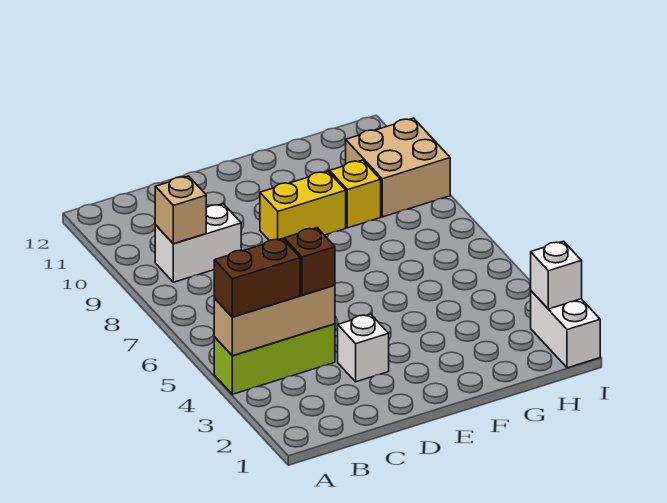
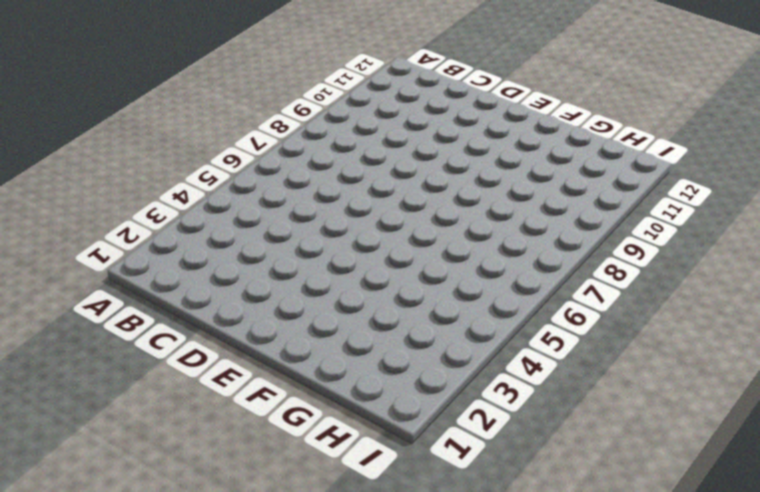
none -> lime 1x3 brick [214,324,335,394]
none -> white 1x2 brick [155,204,241,282]
none -> white 1x1 brick [338,314,389,382]

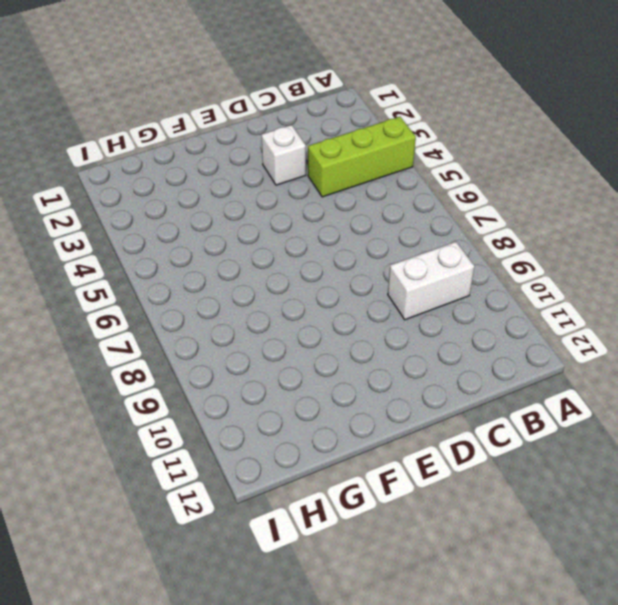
none -> yellow 1x2 brick [260,171,346,240]
none -> yellow 1x1 brick [329,160,381,228]
none -> tan 2x2 brick [346,118,450,217]

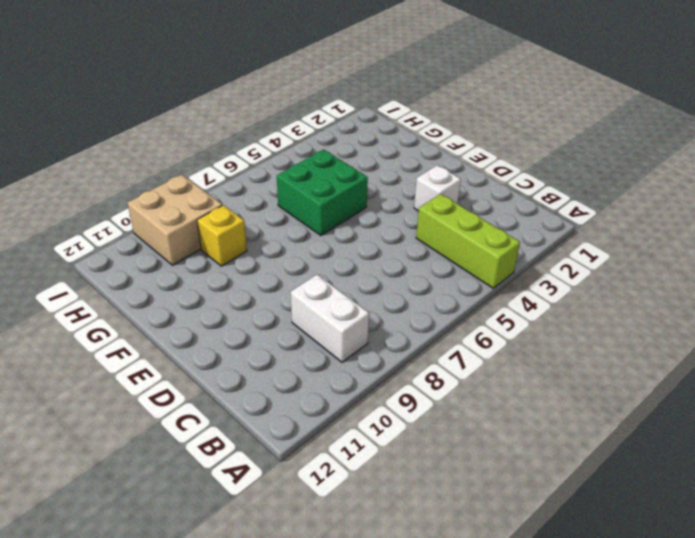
green 2x2 brick [277,149,368,235] -> none
none -> yellow 1x2 brick [260,171,346,240]
none -> white 1x2 brick [531,291,600,368]
none -> tan 1x3 brick [214,285,335,356]

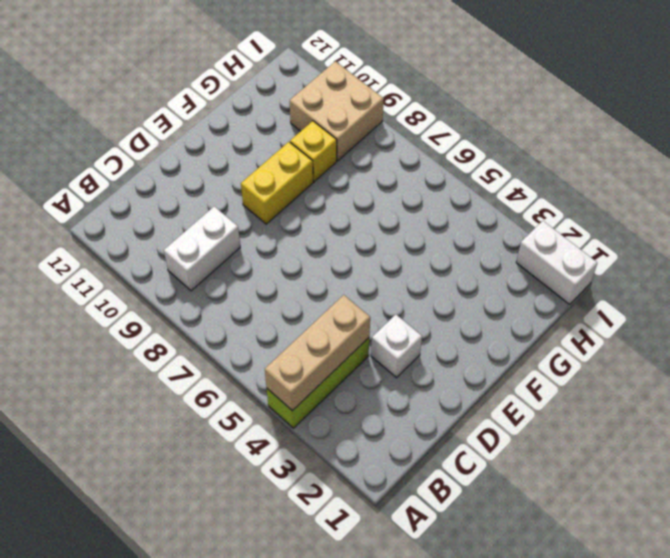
none -> tan 1x1 brick [155,176,206,244]
none -> white 1x1 brick [531,241,582,309]
none -> brown 1x2 brick [214,239,300,317]

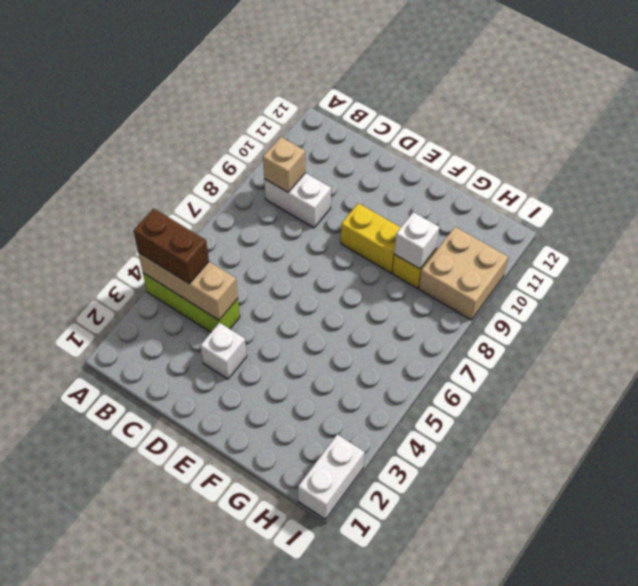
white 1x1 brick [394,212,439,269] -> white 1x1 brick moved to [531,241,582,309]
none -> brown 1x1 brick [284,228,335,295]

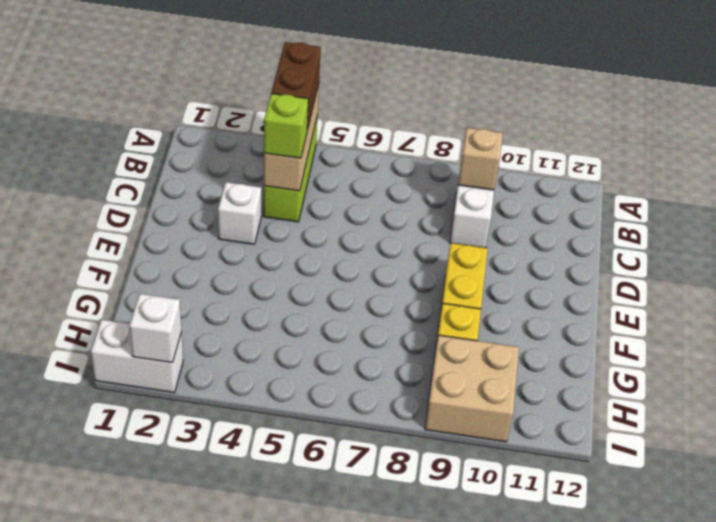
lime 1x1 brick [264,94,308,158] -> brown 1x1 brick [284,228,335,295]

